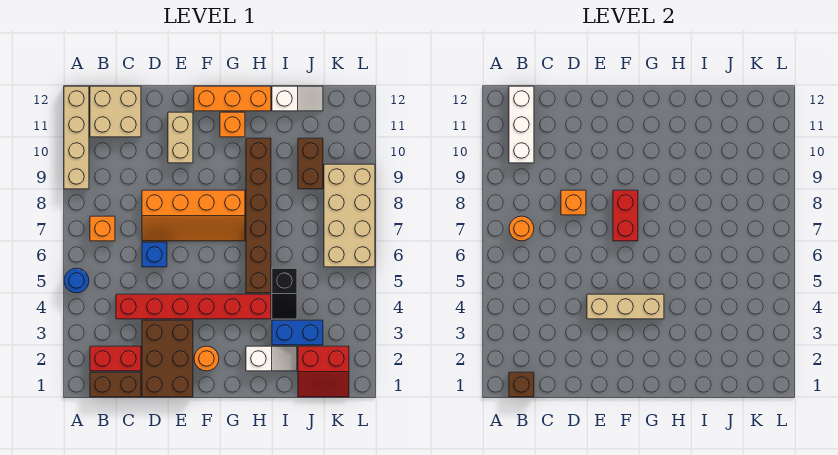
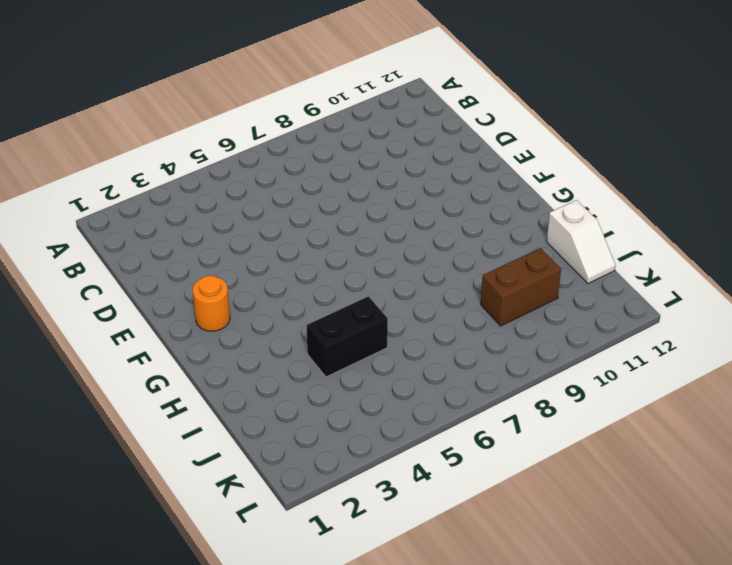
black 1x2 brick [306,296,388,377] -> black 1x2 slope [272,268,297,319]
none -> blue 1x1 round brick [64,268,89,293]
none -> tan 1x4 brick [64,86,89,189]
none -> brown 1x2 brick [90,372,141,397]

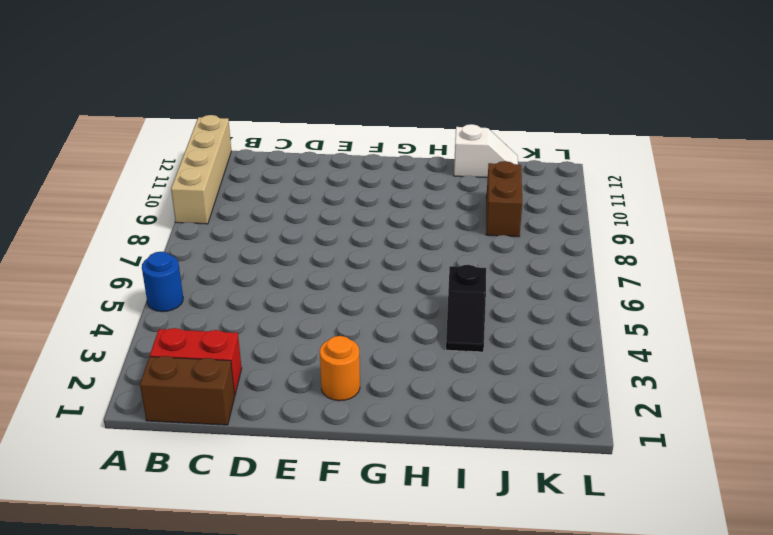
none -> orange 1x1 brick [90,216,115,241]
none -> tan 2x2 brick [90,86,141,137]
none -> red 1x6 brick [116,294,271,319]

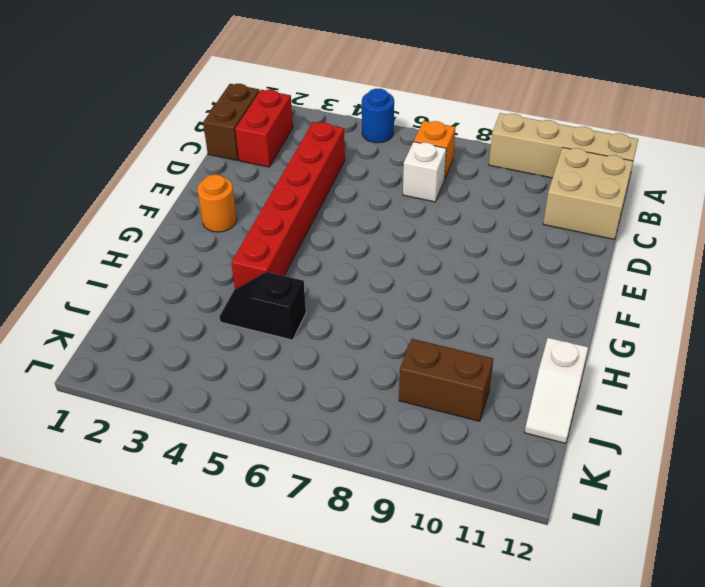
white 1x1 brick [403,142,446,202] -> none
none -> brown 2x3 brick [142,320,193,397]
none -> blue 1x1 brick [142,242,167,267]
none -> orange 2x4 slope [142,190,245,241]

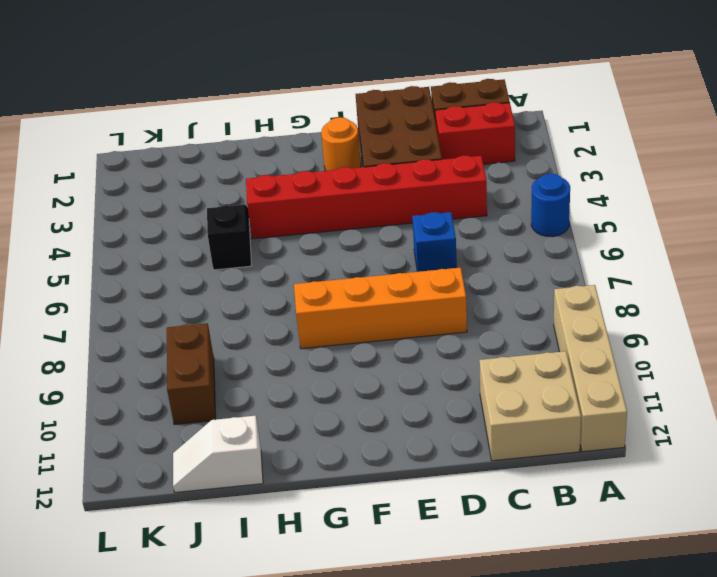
none -> orange 1x1 brick [90,216,115,241]
none -> tan 1x2 brick [168,112,193,163]
none -> orange 1x3 brick [194,86,271,111]

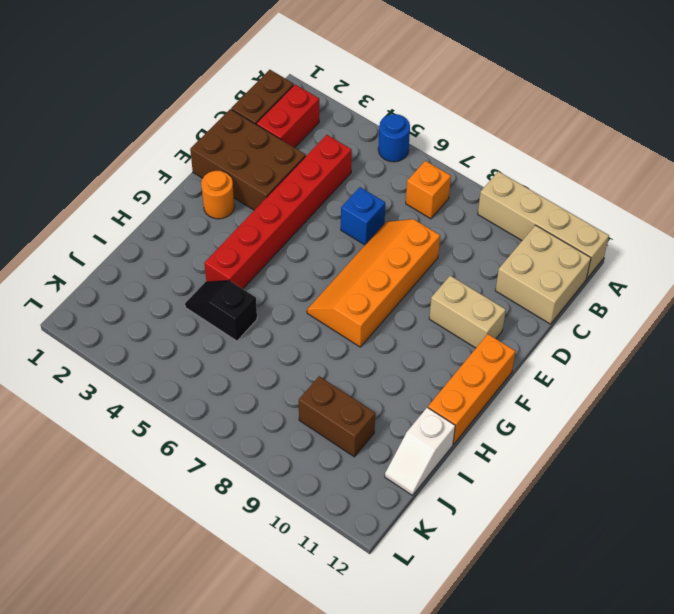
none -> orange 1x1 brick [220,112,245,137]
none -> white 1x2 slope [246,346,297,371]
none -> brown 1x6 brick [246,138,271,293]

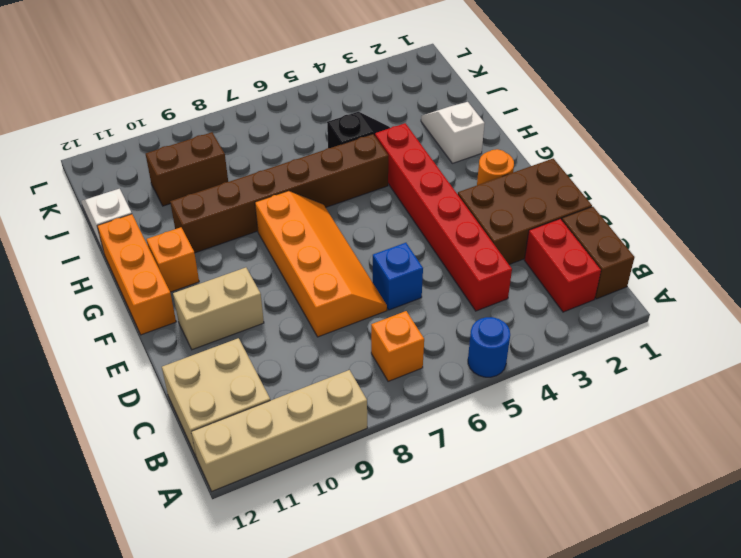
none -> blue 1x2 brick [272,320,323,345]
none -> red 2x2 slope [298,346,349,397]
none -> tan 2x4 brick [324,164,375,267]

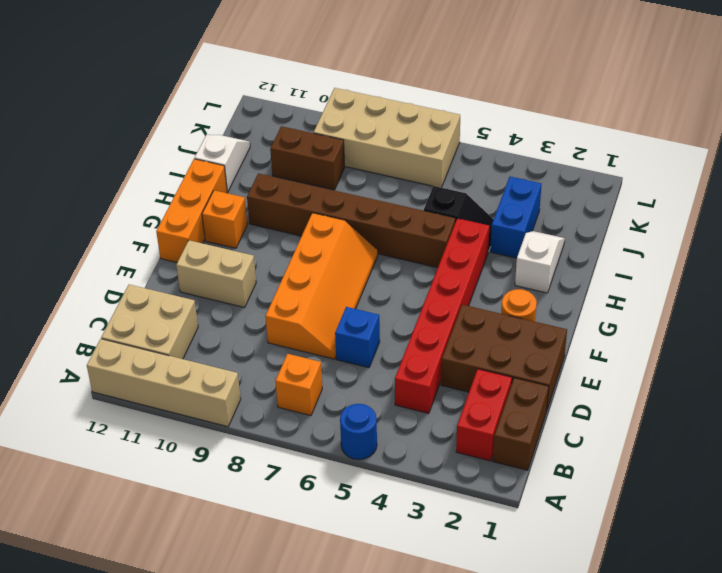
none -> red 2x2 slope [298,346,349,397]
none -> brown 1x1 brick [509,372,534,397]
none -> orange 1x1 round brick [509,216,534,241]

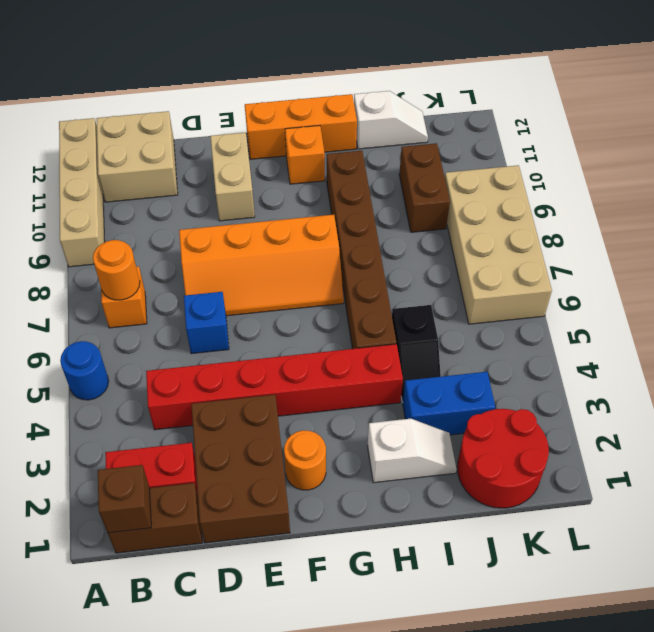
red 2x2 round brick [457,409,549,508] -> red 2x2 slope [298,346,349,397]
none -> white 1x3 brick [509,86,534,163]
none -> orange 1x1 brick [561,190,586,215]
none -> tan 1x3 brick [587,294,664,319]

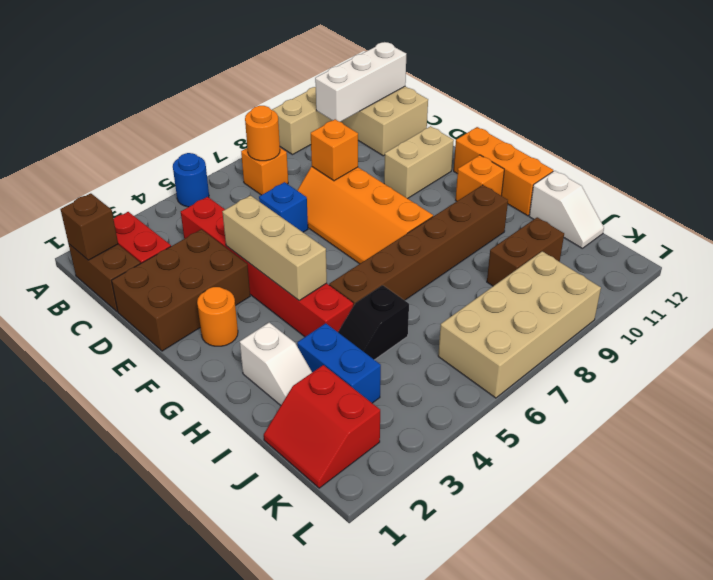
none -> red 1x2 brick [613,190,638,241]

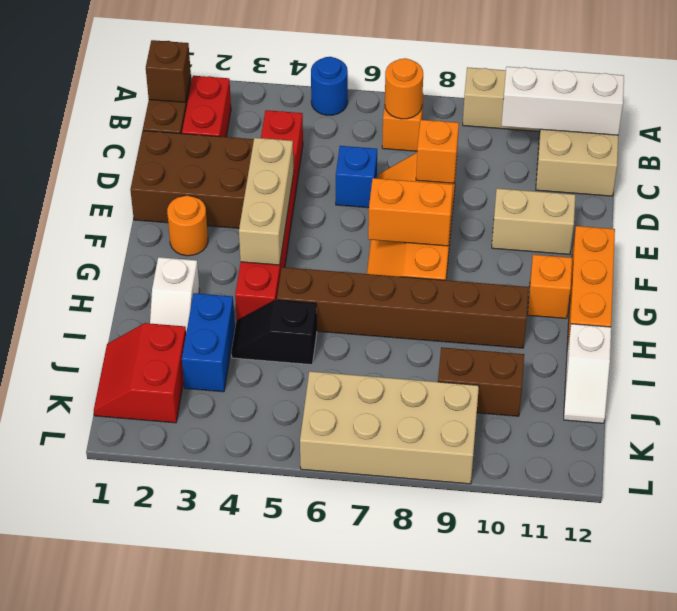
orange 1x2 brick [368,178,453,246] -> red 1x2 brick [613,190,638,241]

